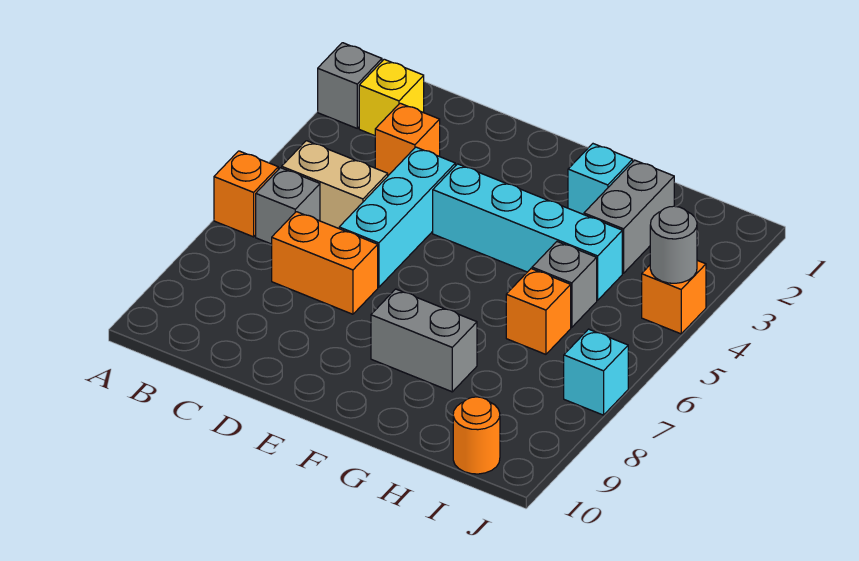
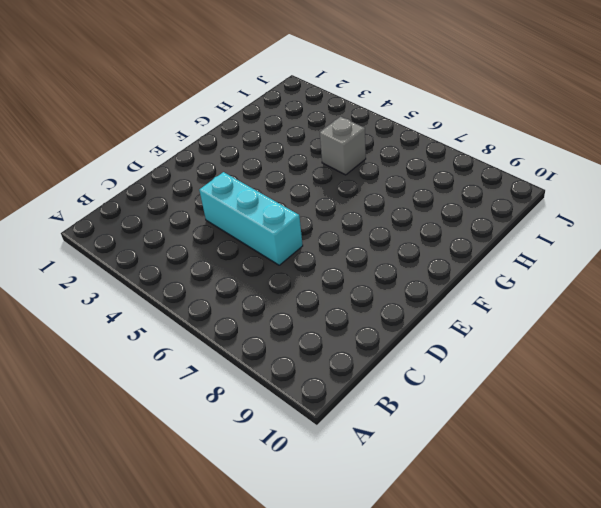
none -> grey 1x1 brick [318,43,382,128]
none -> orange 1x1 brick [214,151,278,237]
none -> yellow 1x1 brick [359,59,424,136]

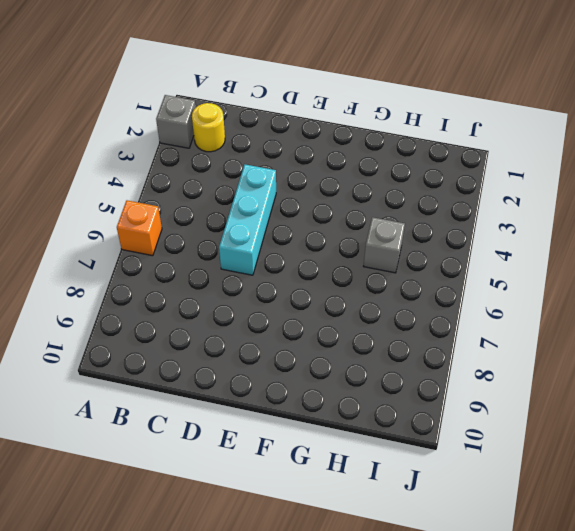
yellow 1x1 round brick [192,103,225,152] -> yellow 1x1 brick [359,59,424,136]
none -> tan 1x2 brick [282,141,388,228]
none -> grey 1x1 brick [256,168,320,244]
none -> orange 1x1 brick [375,103,440,175]

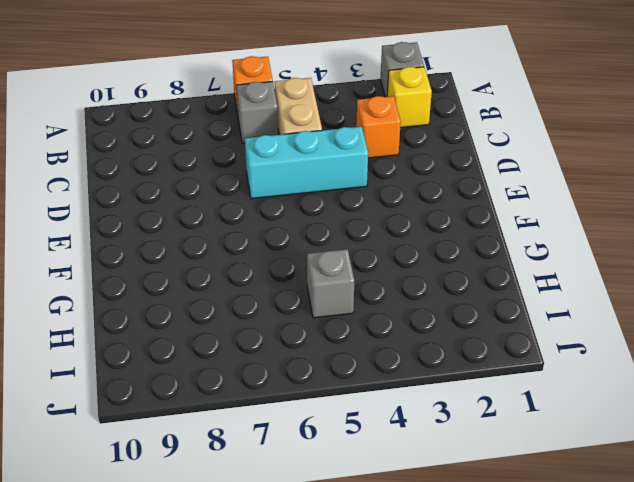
none -> orange 1x2 brick [272,212,378,314]
none -> cyan 1x4 brick [433,164,622,300]
none -> grey 1x2 brick [371,289,477,392]

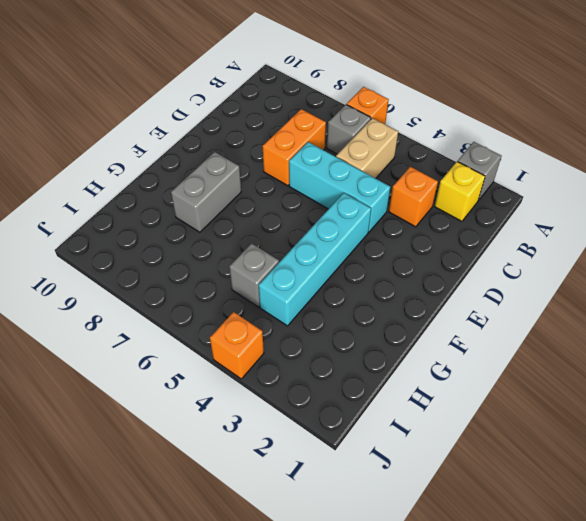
none -> cyan 1x1 brick [568,144,633,215]
none -> grey 1x2 brick [584,160,674,273]
none -> orange 1x1 brick [506,269,571,354]

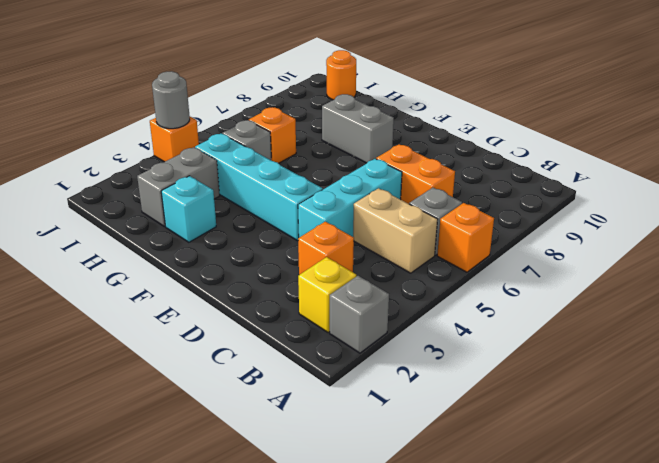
none -> cyan 1x1 brick [564,329,628,415]

